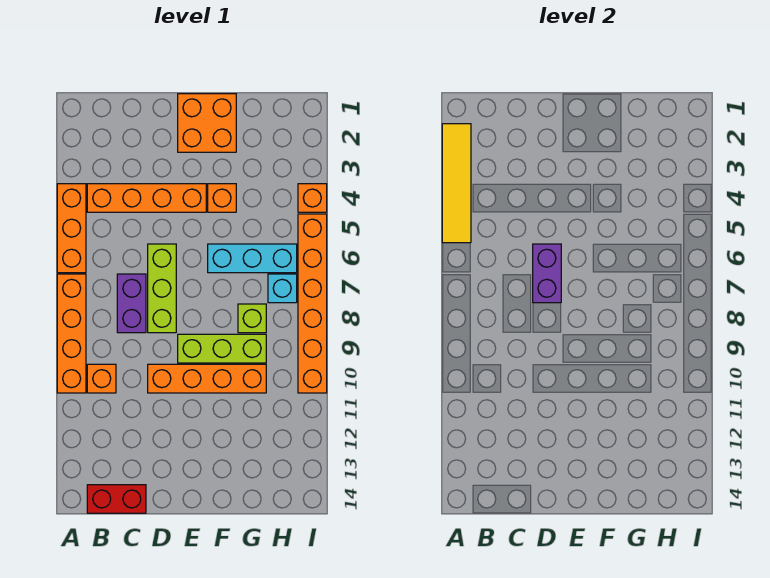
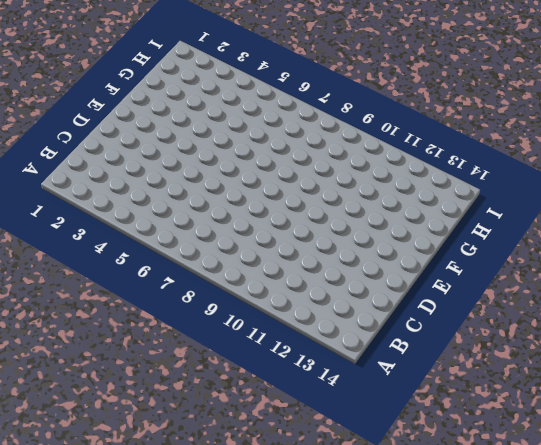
none -> orange 1x3 brick [57,184,86,273]
none -> orange 1x4 brick [57,274,86,393]
none -> orange 1x4 brick [87,184,206,212]

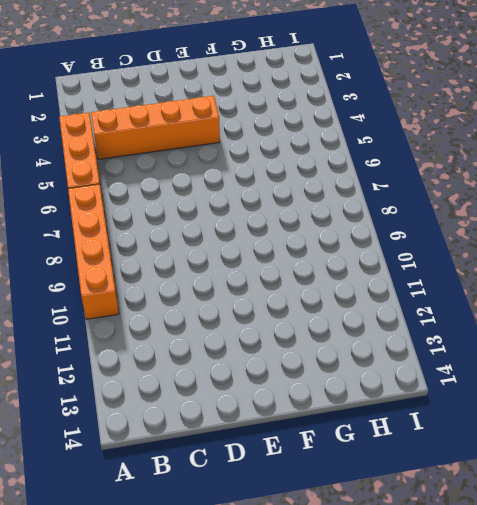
none -> orange 1x1 brick [87,364,116,393]
none -> red 1x2 brick [87,485,146,513]
none -> purple 1x2 brick [117,274,146,333]

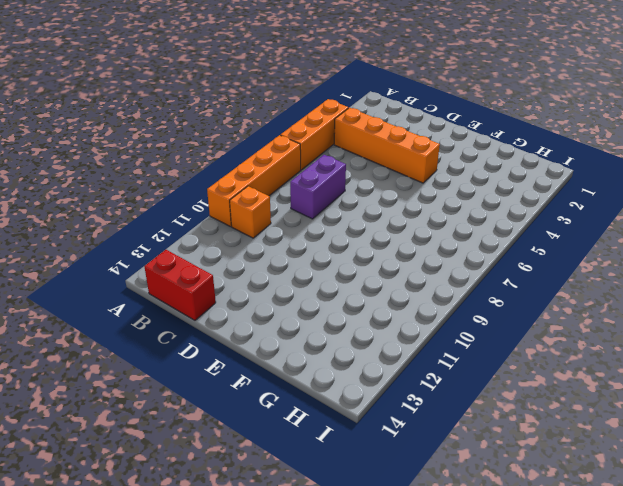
none -> lime 1x3 brick [148,244,176,333]
none -> orange 1x4 brick [148,364,266,393]
none -> orange 2x2 brick [178,94,236,152]

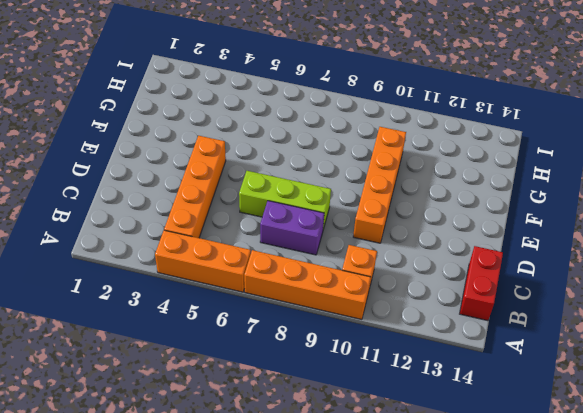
none -> orange 2x2 brick [178,94,236,152]
none -> lime 1x3 brick [178,334,266,363]
none -> orange 1x1 brick [208,184,236,212]

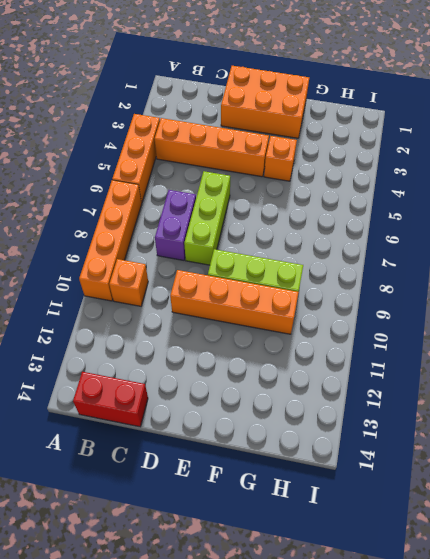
orange 2x3 brick [221,66,309,138] -> orange 2x2 brick [178,94,236,152]
none -> cyan 1x3 brick [208,244,297,273]
none -> lime 1x1 brick [238,304,266,333]
none -> cyan 1x1 brick [268,274,297,303]

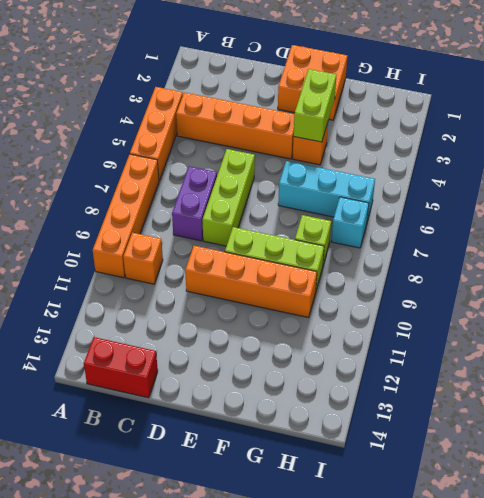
lime 1x2 brick [294,69,336,142] -> none
none -> orange 1x1 brick [298,184,327,212]
none -> orange 1x6 brick [298,214,327,393]
none -> yellow 1x4 tile [442,124,471,243]

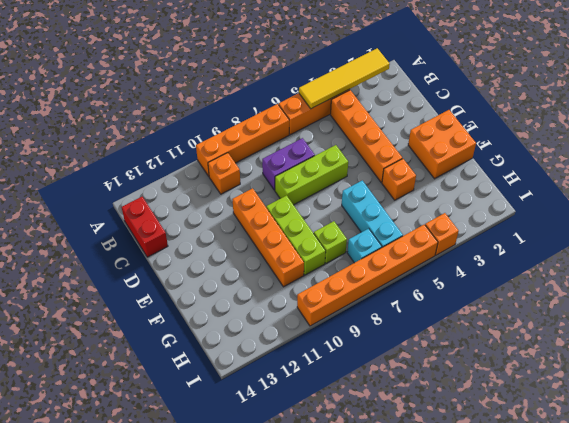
none -> purple 1x2 brick [533,244,561,303]

